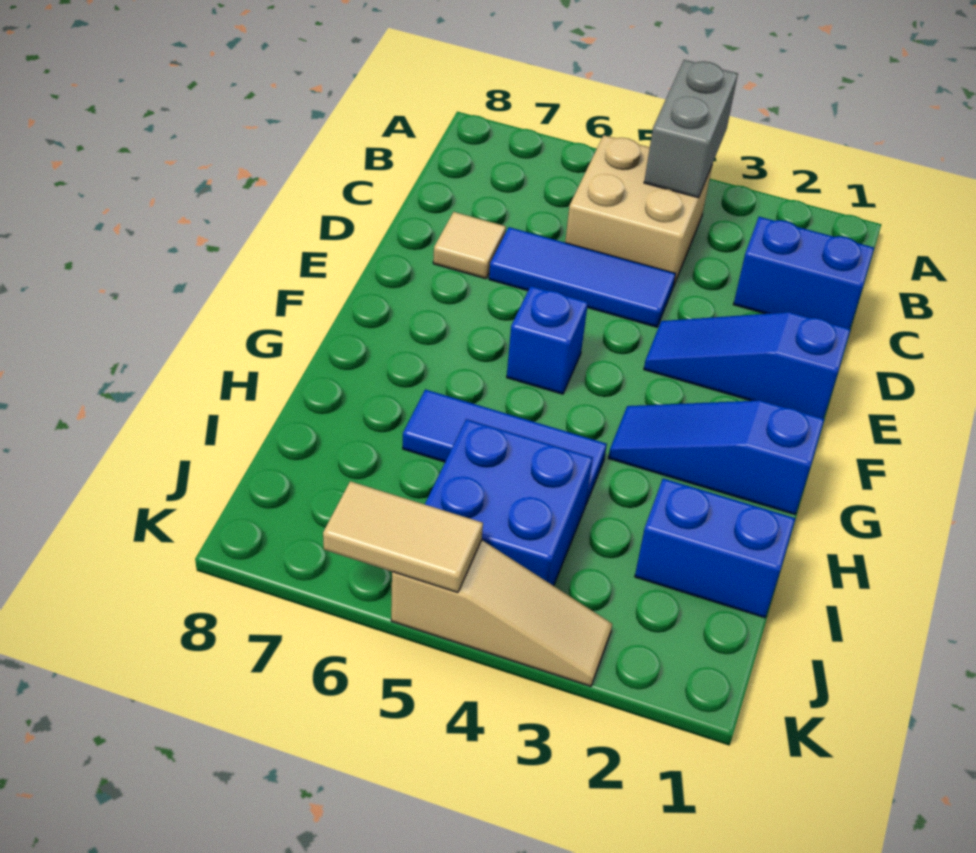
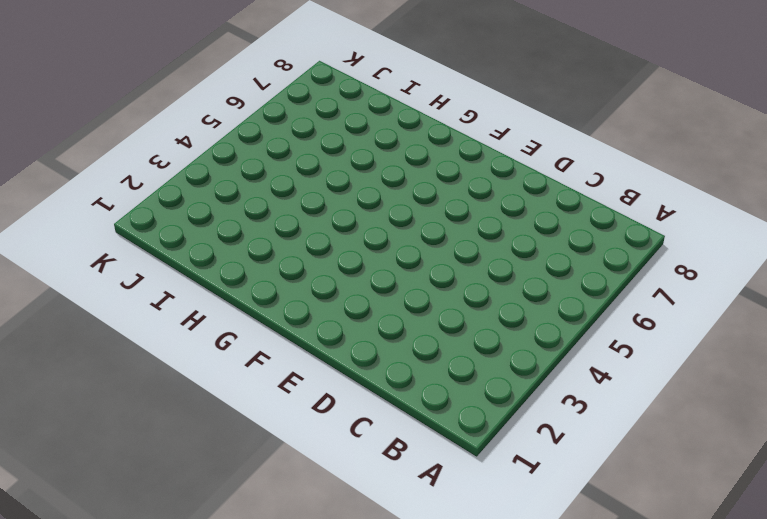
none -> tan 2x2 brick [565,135,712,287]
none -> blue 1x2 brick [733,217,874,329]
none -> blue 1x3 tile [489,227,675,327]

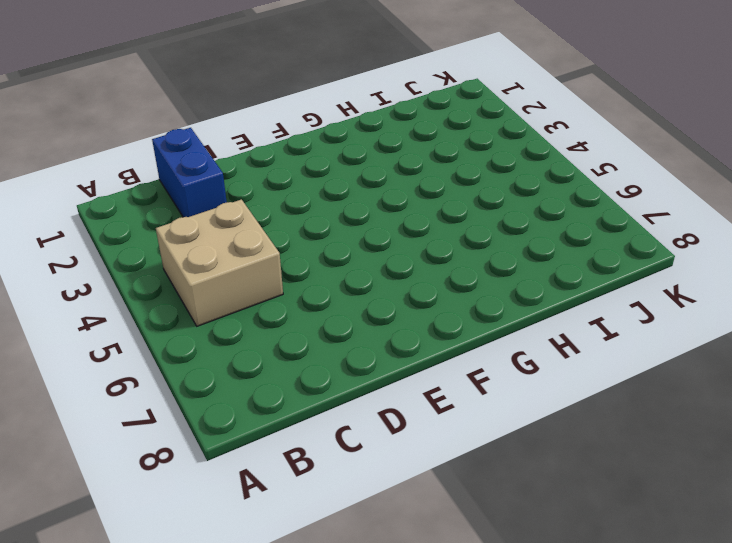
none -> blue 1x3 tile [489,227,675,327]
none -> tan 1x1 tile [433,212,506,279]
none -> blue 1x3 slope [644,312,851,418]

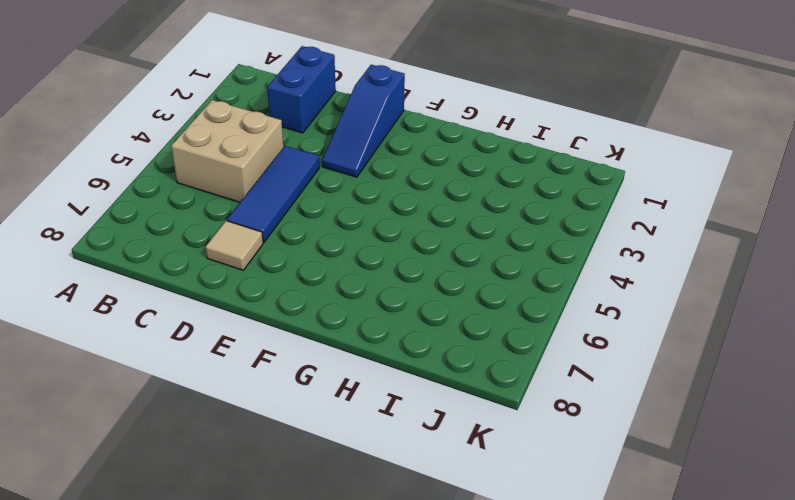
none -> blue 1x1 brick [507,286,588,394]
none -> blue 1x3 slope [608,400,824,515]
none -> blue 1x3 tile [403,389,607,504]

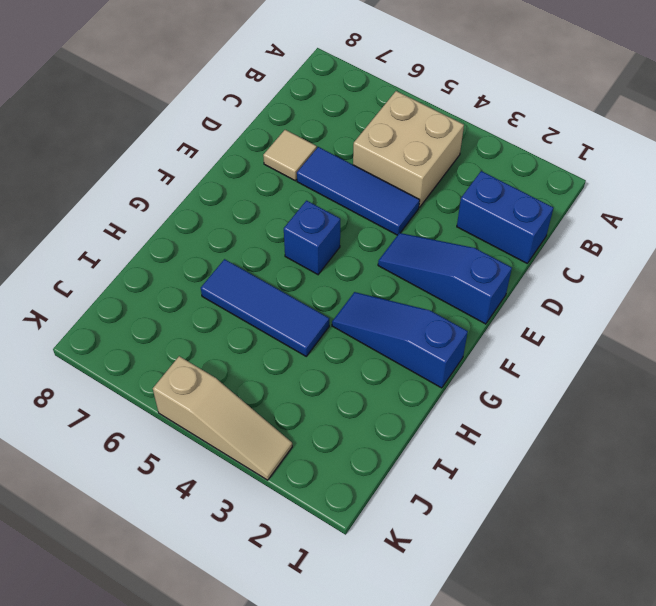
none -> blue 1x2 brick [635,478,795,618]
none -> blue 2x2 brick [425,419,593,586]
none -> grey 1x2 brick [644,60,738,198]

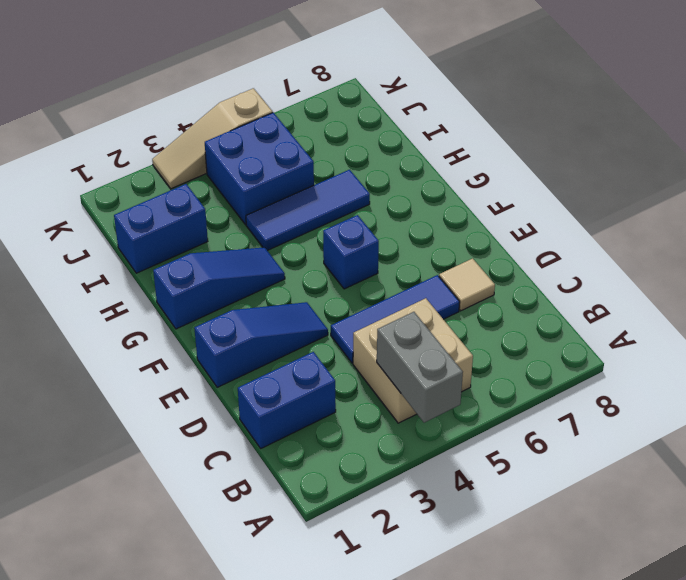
none -> tan 1x2 tile [323,481,483,593]

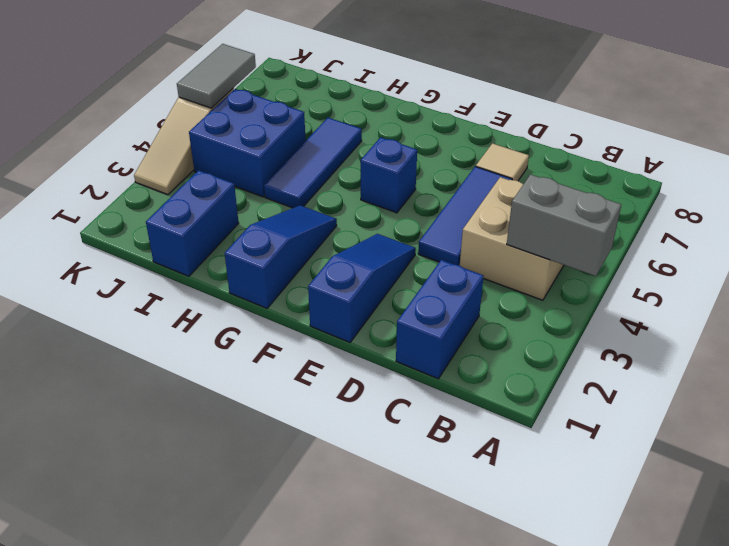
grey 1x2 tile [177,44,256,108] -> tan 1x2 tile [323,481,483,593]

